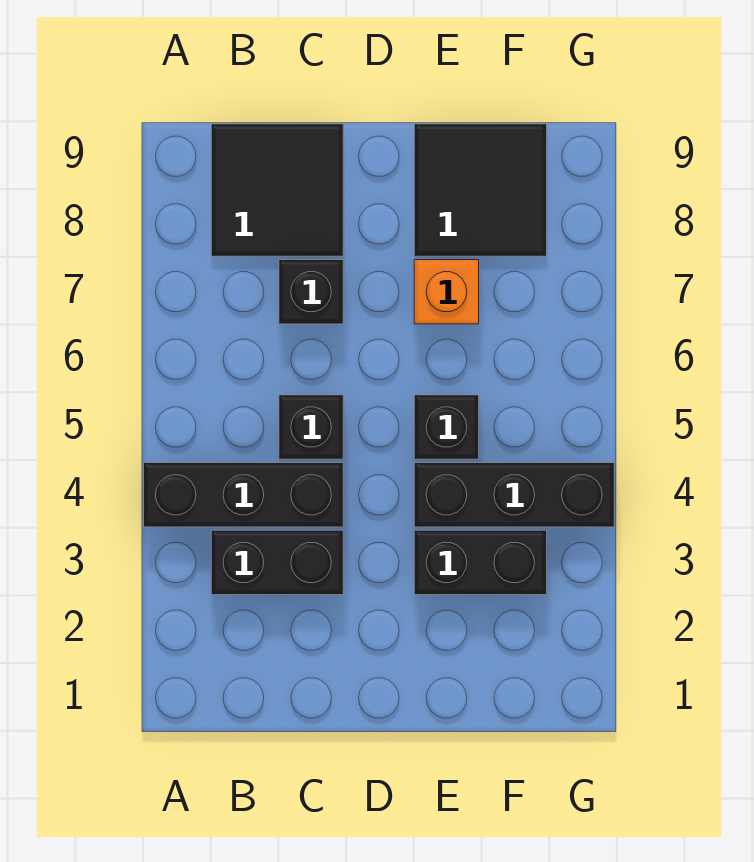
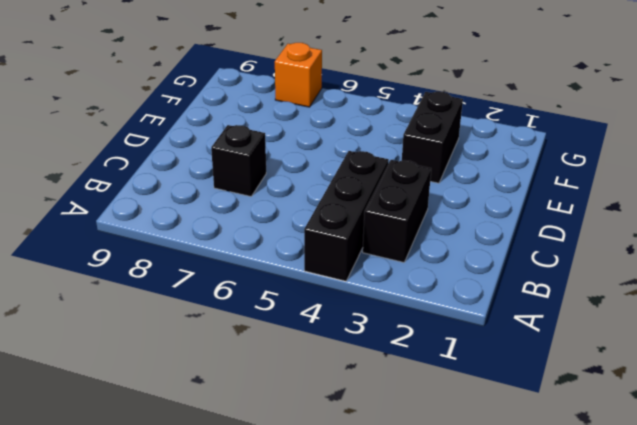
orange 1x1 brick [275,43,322,107] -> orange 1x1 brick moved to [414,260,479,324]
none -> black 2x2 tile [211,124,343,256]
none -> black 1x1 brick [279,395,343,459]

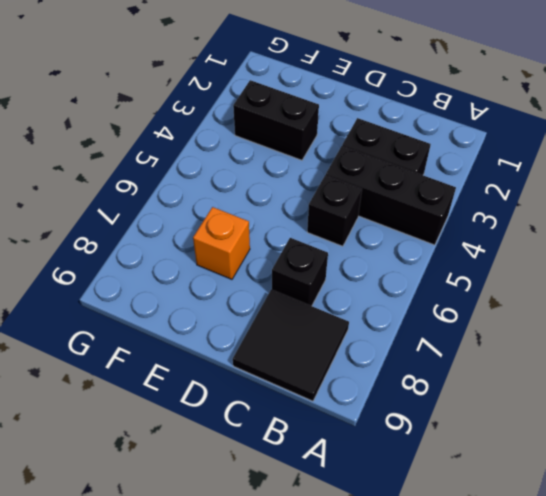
none -> black 1x3 brick [414,463,614,527]
none -> black 1x1 brick [414,395,479,459]

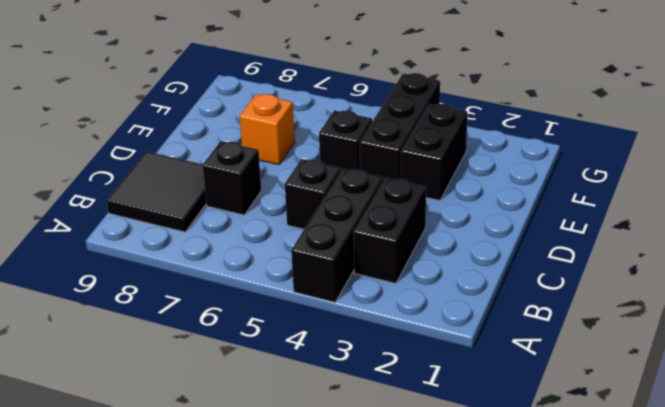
none -> black 2x2 tile [414,124,547,256]

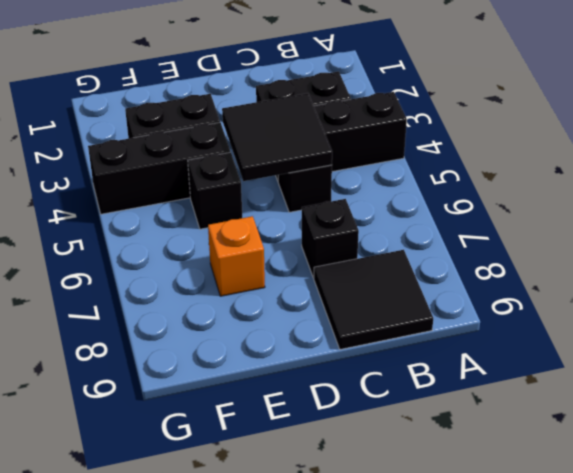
black 2x2 tile [222,93,332,181] -> black 2x2 tile moved to [414,124,547,256]

